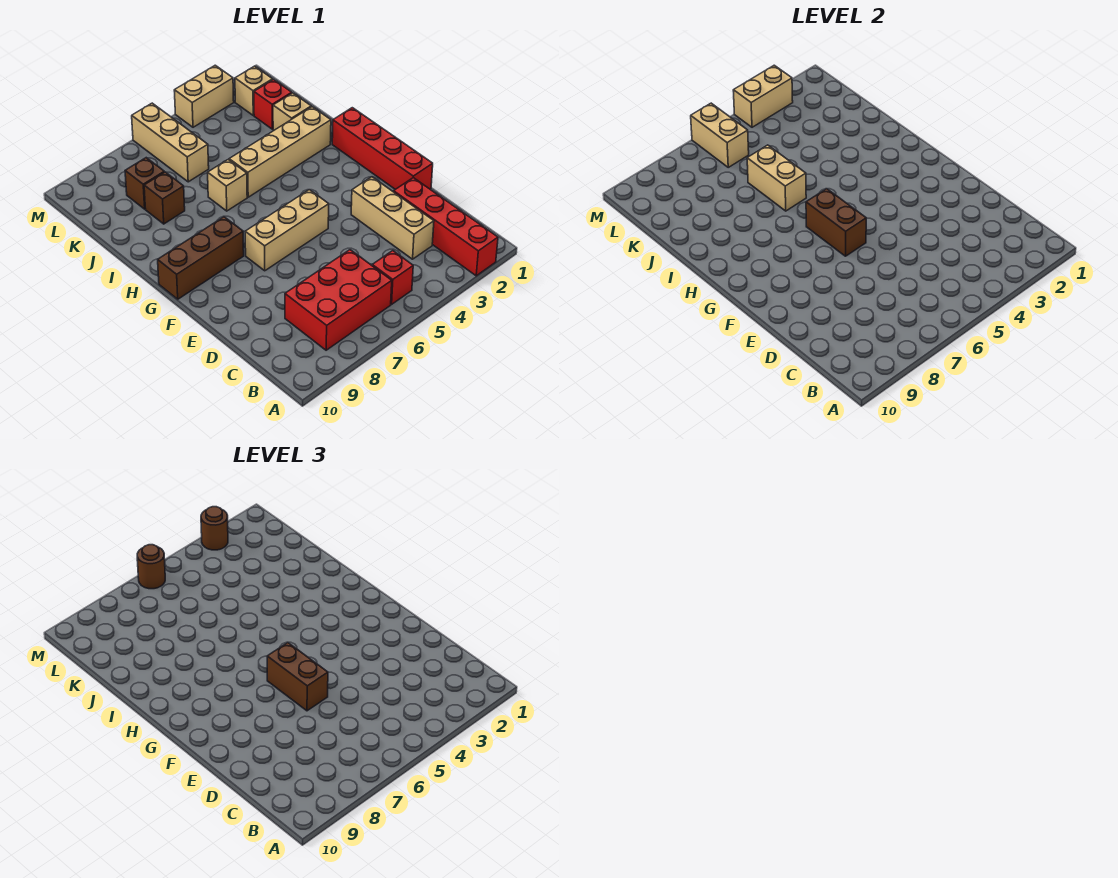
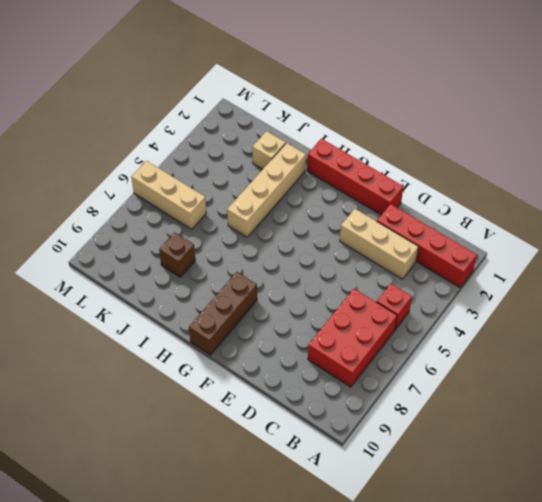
none -> tan 1x3 brick [245,190,329,271]
none -> tan 1x1 brick [208,160,247,211]
none -> red 1x1 brick [254,80,292,129]

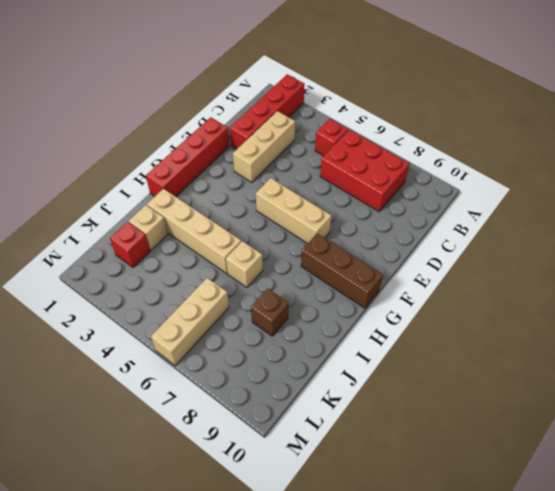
none -> brown 1x1 brick [125,158,164,209]
none -> tan 1x1 brick [235,66,273,115]
none -> tan 1x2 brick [174,65,234,127]

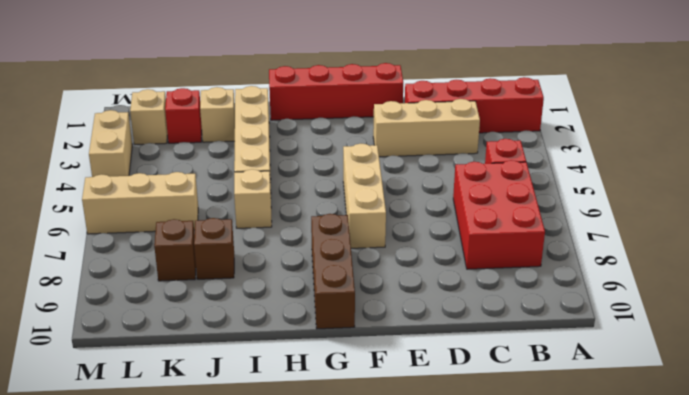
none -> brown 1x2 brick [806,189,866,256]
none -> tan 1x2 brick [747,145,806,211]
none -> tan 1x2 brick [691,103,749,167]

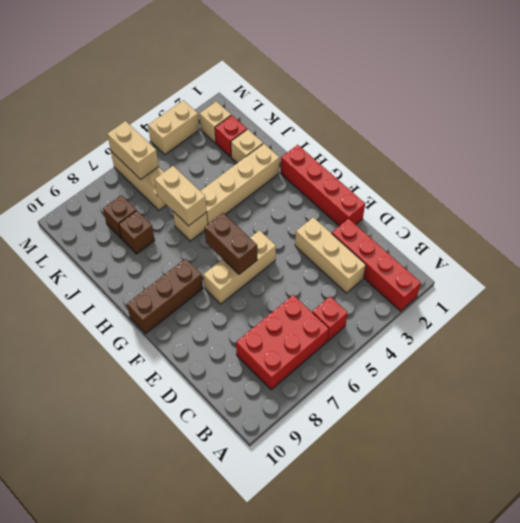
none -> tan 1x2 brick [733,65,793,127]
none -> brown 1x2 brick [267,643,328,711]
none -> brown 1x1 round brick [201,507,228,550]

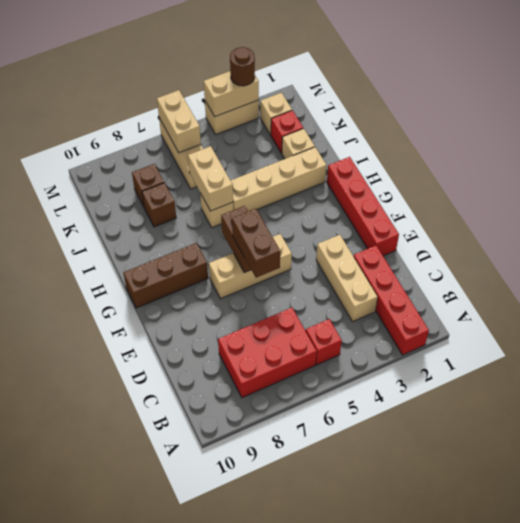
none -> brown 1x1 round brick [137,545,165,589]

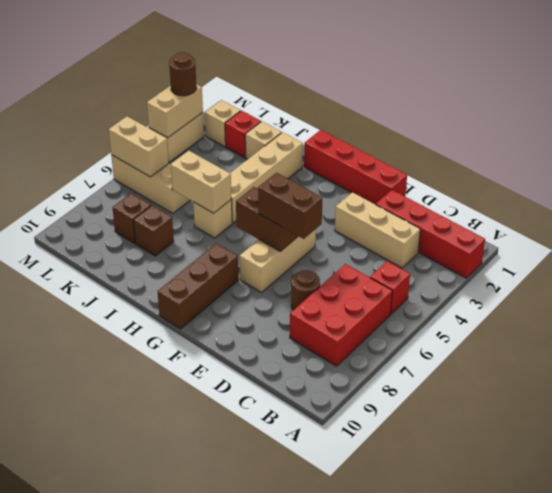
brown 1x1 round brick [291,270,320,310] -> brown 1x1 round brick moved to [137,545,165,589]

